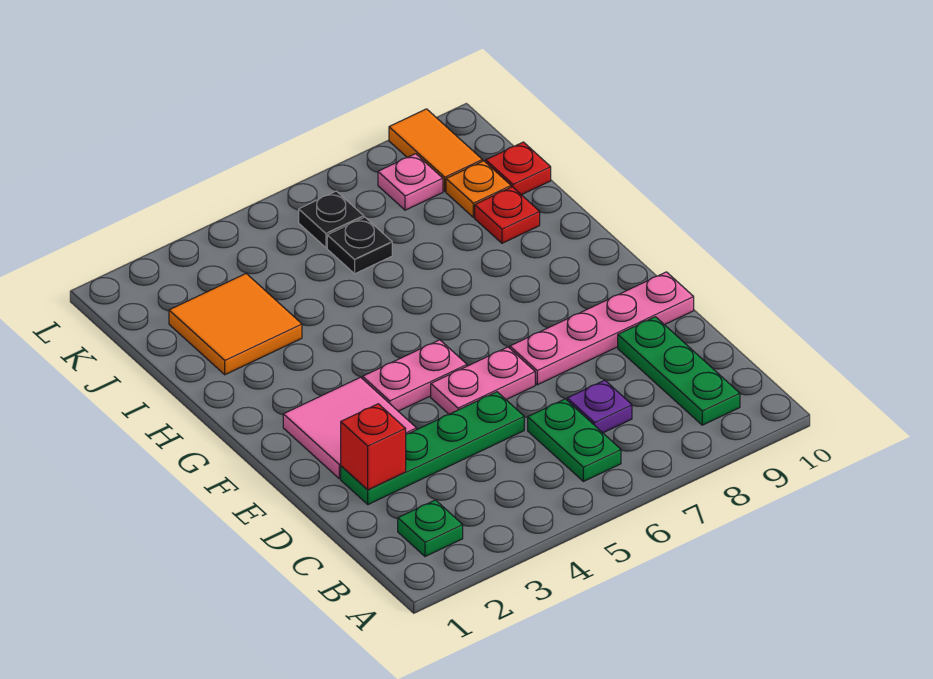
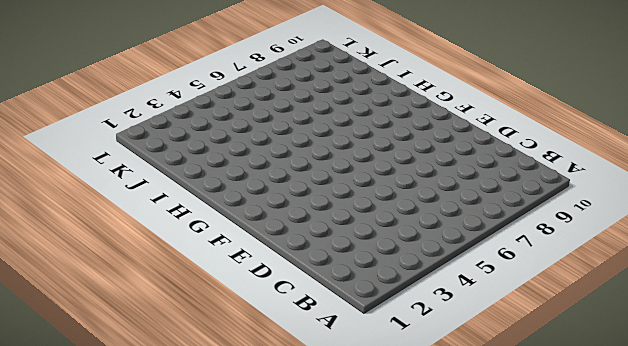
none -> green 1x1 plate [398,500,463,557]
none -> green 1x2 plate [528,399,621,482]
none -> green 1x3 plate [618,317,740,425]

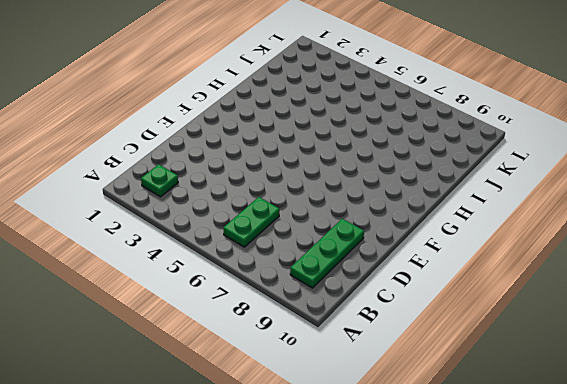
none -> purple 1x1 plate [567,380,632,433]
none -> green 1x4 plate [341,392,524,505]
none -> pink 2x2 tile [283,377,417,479]

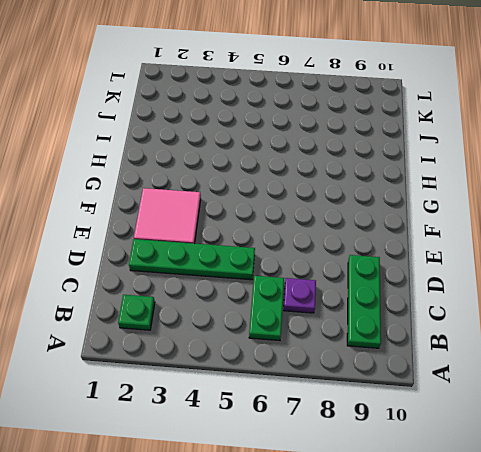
none -> pink 1x2 plate [431,347,535,414]
none -> pink 1x4 plate [510,272,694,385]
none -> pink 1x2 plate [363,340,467,411]

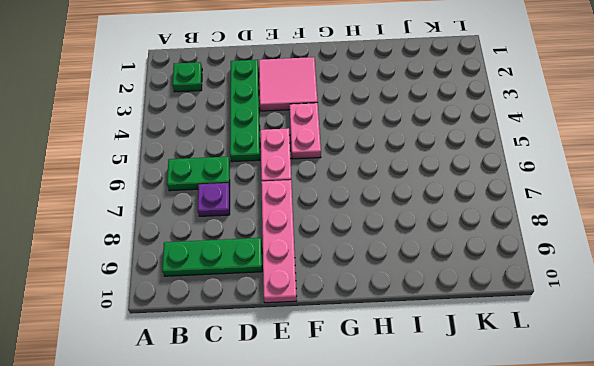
none -> orange 2x2 tile [169,274,302,375]
none -> red 1x1 plate [475,187,540,243]
none -> black 1x1 plate [327,217,392,274]

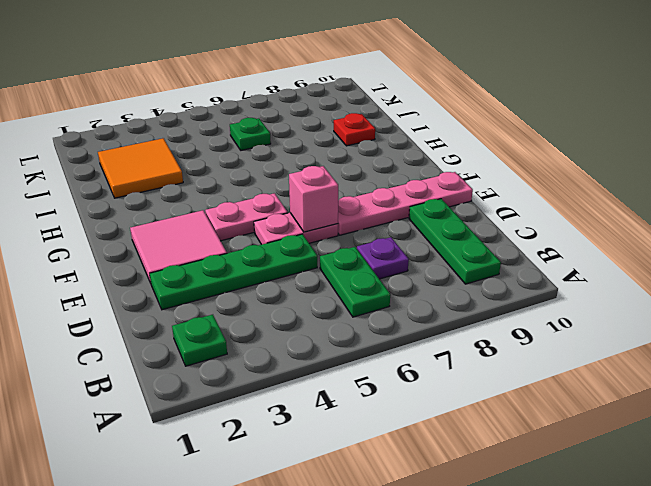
pink 1x1 brick [289,166,338,232] -> none
green 1x1 plate [230,118,271,150] -> black 1x1 plate [327,217,392,274]
none -> orange 1x1 plate [446,161,511,217]
none -> red 1x1 plate [486,142,551,195]
none -> black 1x1 plate [299,191,364,248]

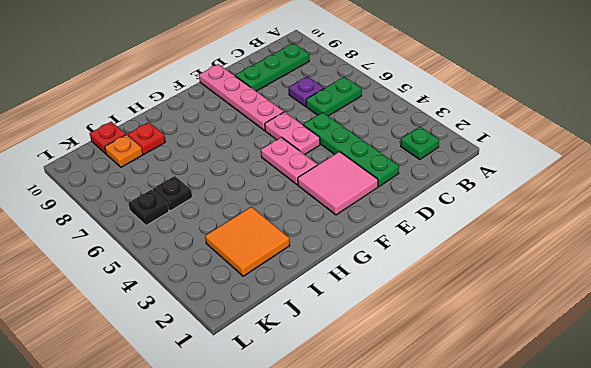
none -> pink 1x1 plate [378,154,443,210]
none -> orange 1x2 tile [389,109,482,191]
none -> red 1x1 brick [341,404,406,490]

